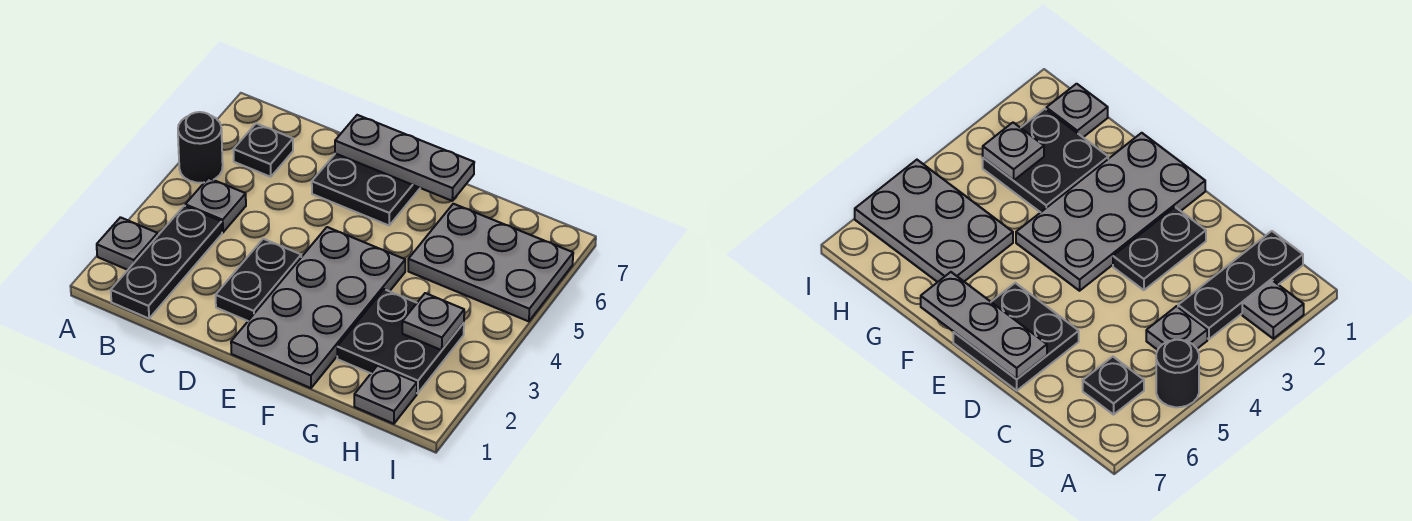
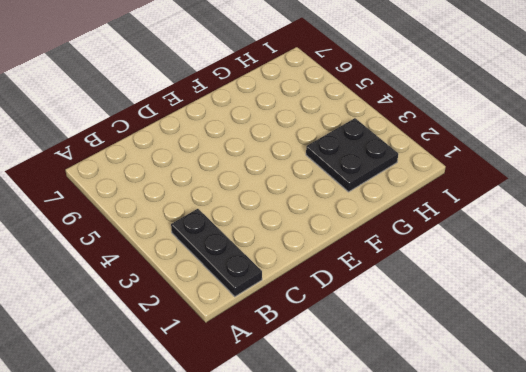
none -> grey 1x1 plate [97,217,158,270]
none -> black 1x1 round brick [178,112,223,183]
none -> grey 1x1 plate [185,178,246,232]

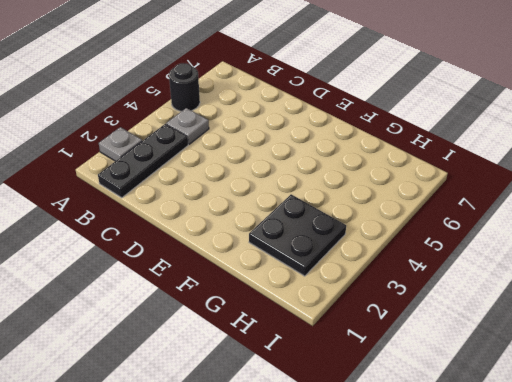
none -> black 1x1 plate [233,124,293,177]
none -> black 1x2 plate [216,239,301,321]
none -> black 2x2 plate [312,154,420,225]

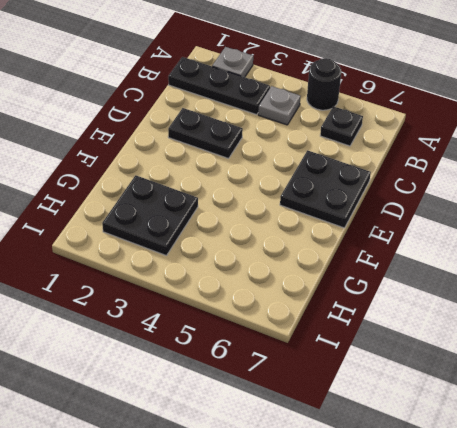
none -> grey 2x4 plate [231,227,405,388]
none -> grey 2x3 plate [408,204,573,321]
none -> grey 1x1 plate [354,366,417,424]

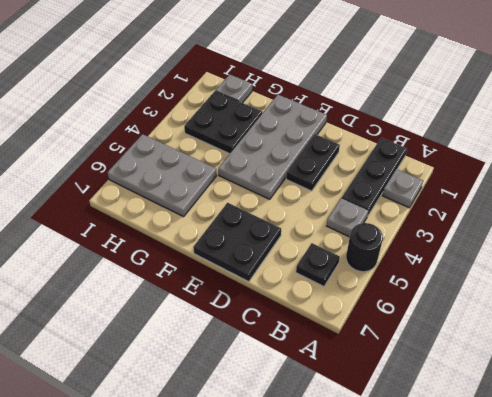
none -> grey 1x3 plate [335,115,474,201]
none -> grey 1x1 plate [402,293,464,350]

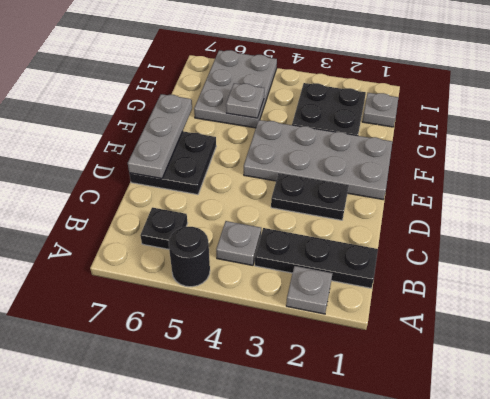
grey 1x1 plate [226,83,264,118] -> grey 1x1 plate moved to [402,293,464,350]

